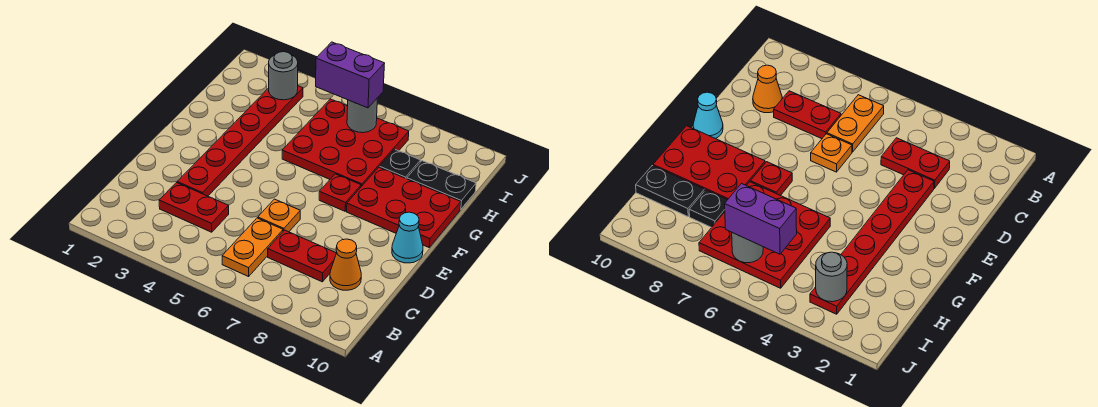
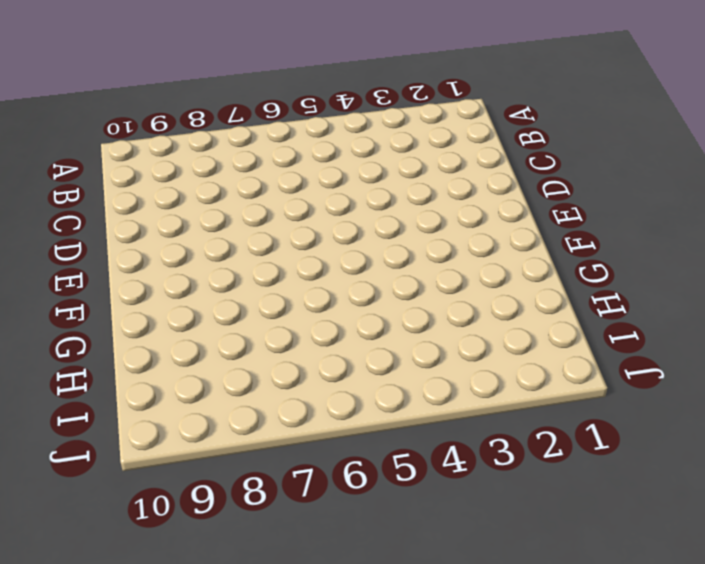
none -> orange 1x2 plate [222,218,283,276]
none -> red 1x2 plate [159,183,229,232]
none -> red 1x2 plate [268,230,336,282]

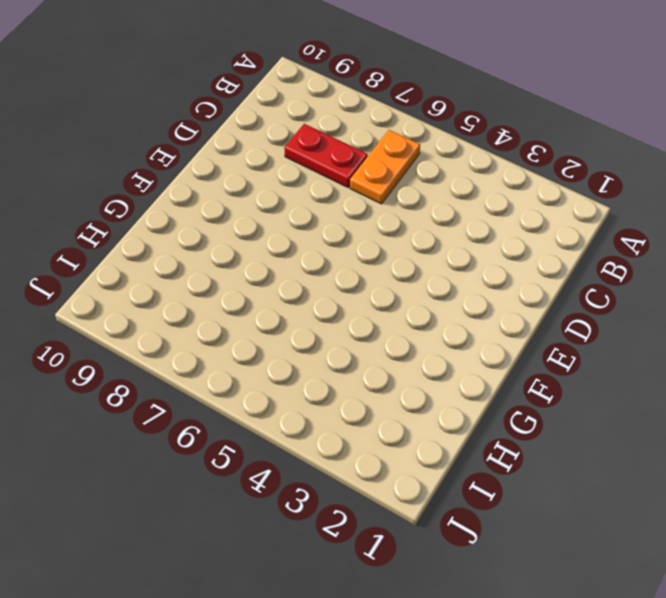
none -> red 1x2 plate [159,183,229,232]
none -> orange 1x1 cone [330,239,361,290]
none -> red 1x6 plate [177,86,303,196]

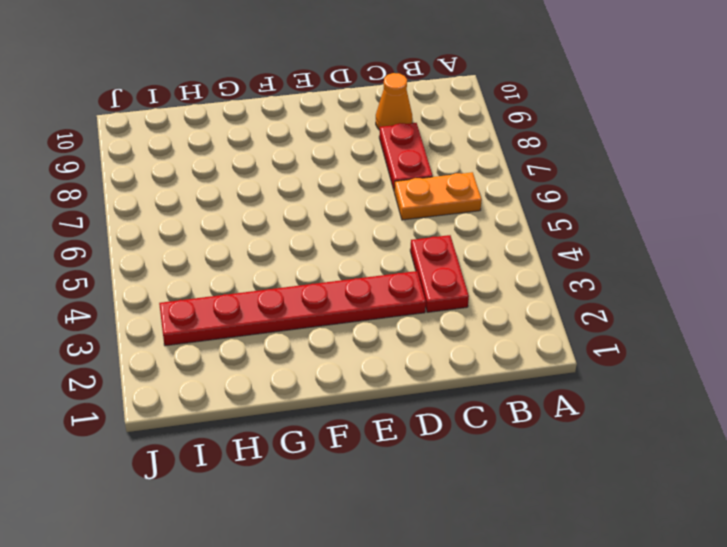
none -> orange 1x1 plate [258,199,300,232]
none -> cyan 1x1 cone [392,212,423,263]
none -> red 1x1 plate [319,174,361,211]

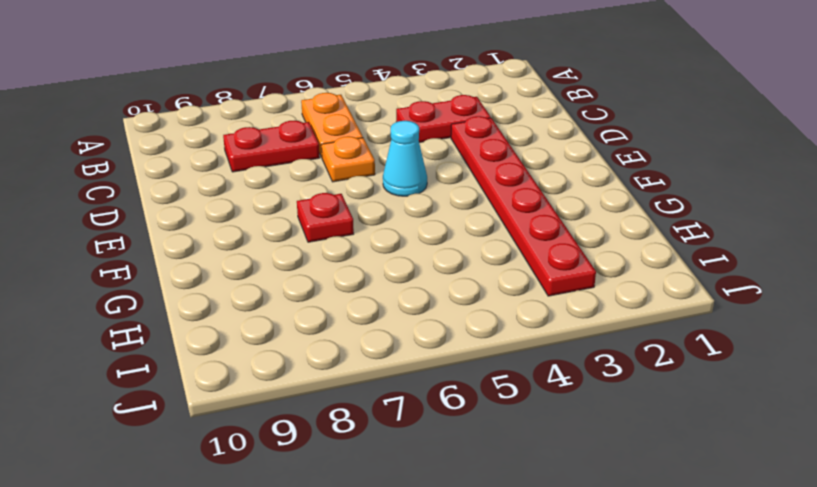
cyan 1x1 cone [383,121,427,196] -> cyan 1x1 cone moved to [392,212,423,263]
none -> orange 1x1 cone [330,239,361,290]
none -> red 2x3 plate [347,167,461,247]
none -> red 3x3 plate [282,99,409,187]

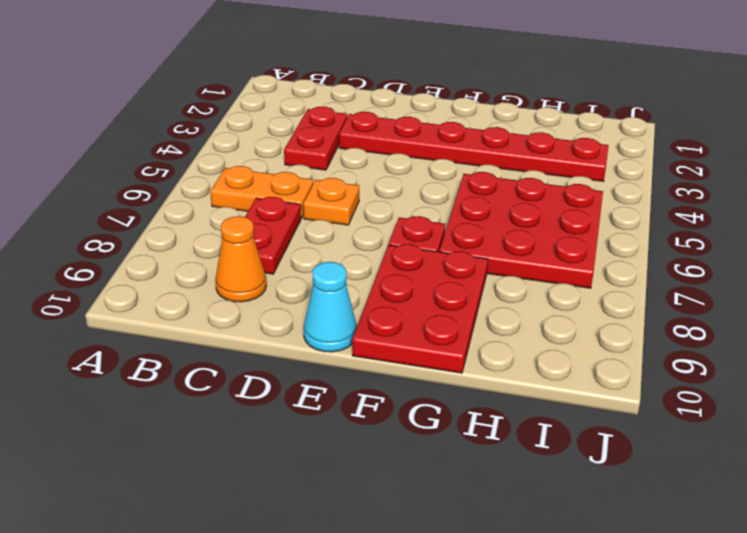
none -> black 1x1 plate [379,149,421,179]
none -> black 1x2 plate [407,161,476,210]
none -> grey 1x1 round brick [269,52,298,100]

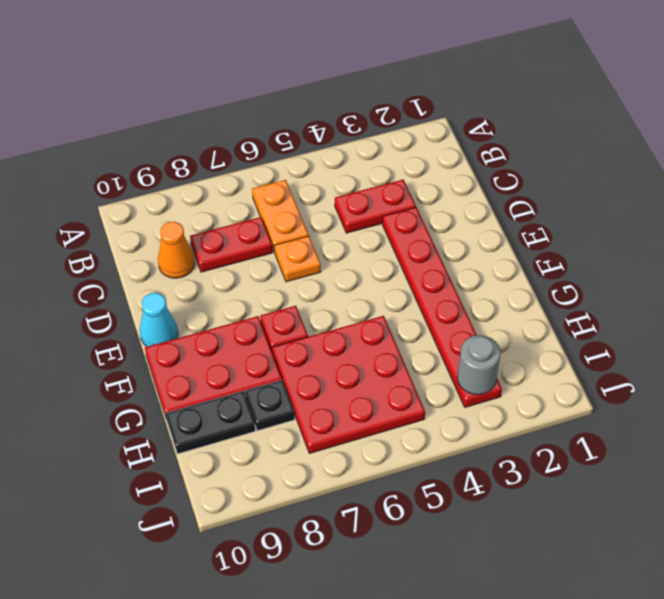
none -> grey 1x1 round brick [347,99,377,133]
none -> purple 1x2 brick [316,42,385,108]

